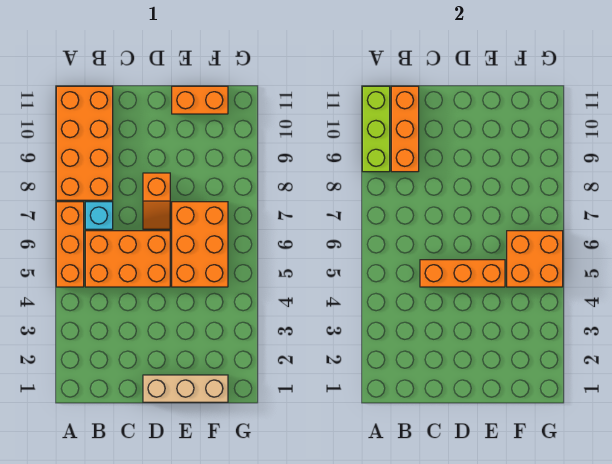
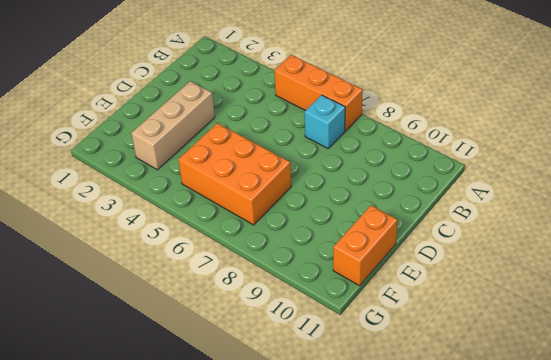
tan 1x3 brick [131,81,215,170] -> tan 1x3 brick moved to [143,375,228,402]
none -> orange 2x4 brick [56,86,113,200]
none -> orange 2x3 brick [85,231,170,287]
none -> orange 1x2 slope [143,173,170,229]

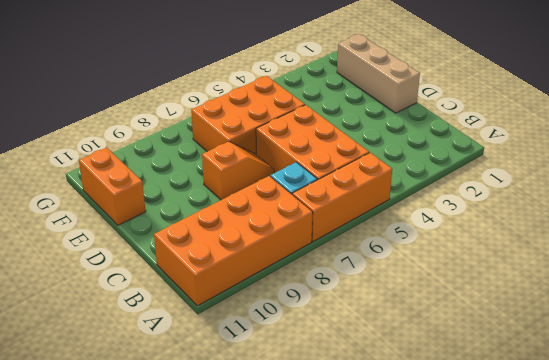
none -> lime 1x3 brick [362,86,390,172]
none -> orange 1x3 brick [391,86,419,172]
none -> orange 1x3 brick [420,260,505,287]

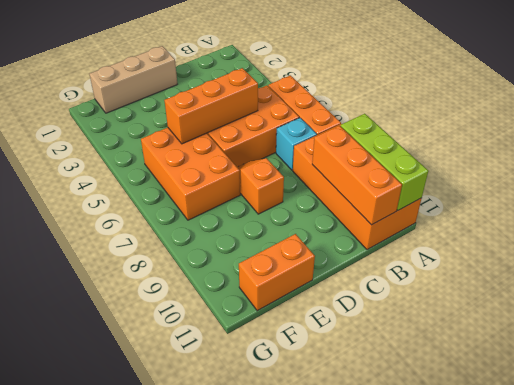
none -> orange 2x2 brick [507,231,563,287]

